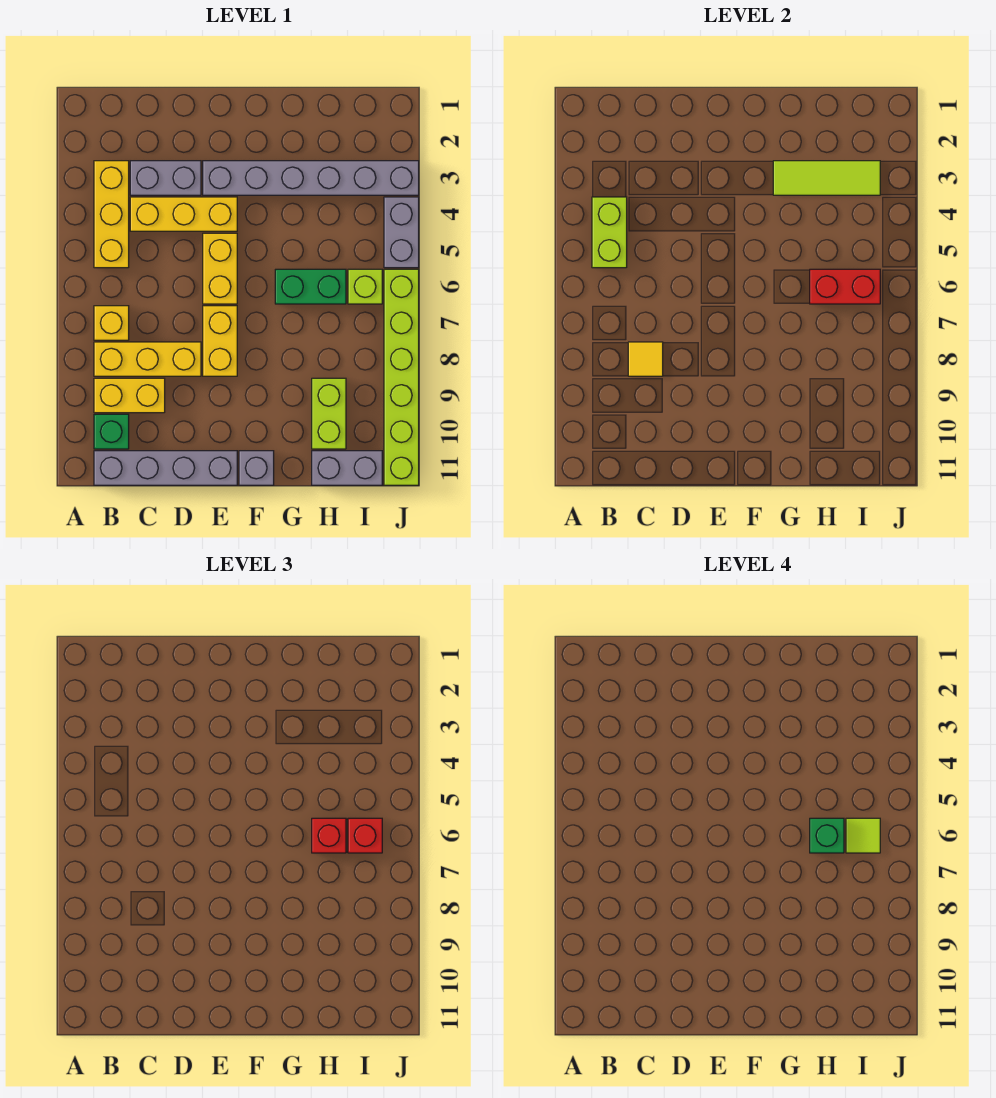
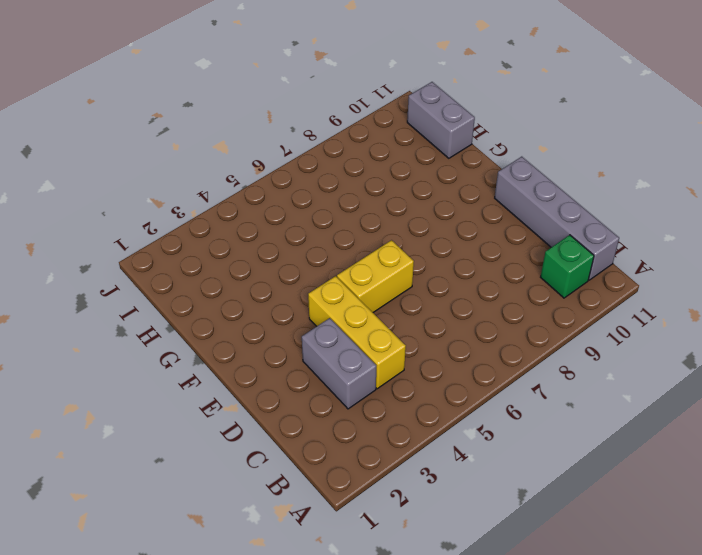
none -> yellow 1x3 brick [94,161,129,268]
none -> yellow 1x1 brick [94,306,129,340]
none -> yellow 1x3 brick [94,342,201,376]

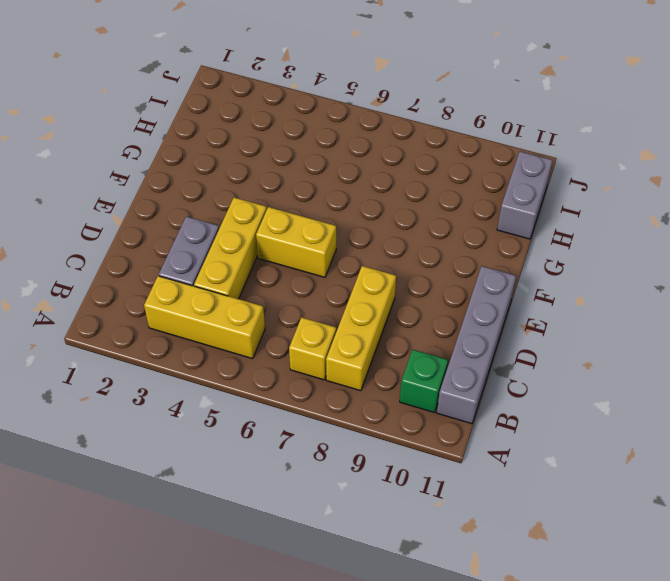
none -> yellow 1x2 brick [94,378,165,413]
none -> grey 1x6 brick [203,161,419,195]
none -> yellow 1x2 brick [203,306,237,376]

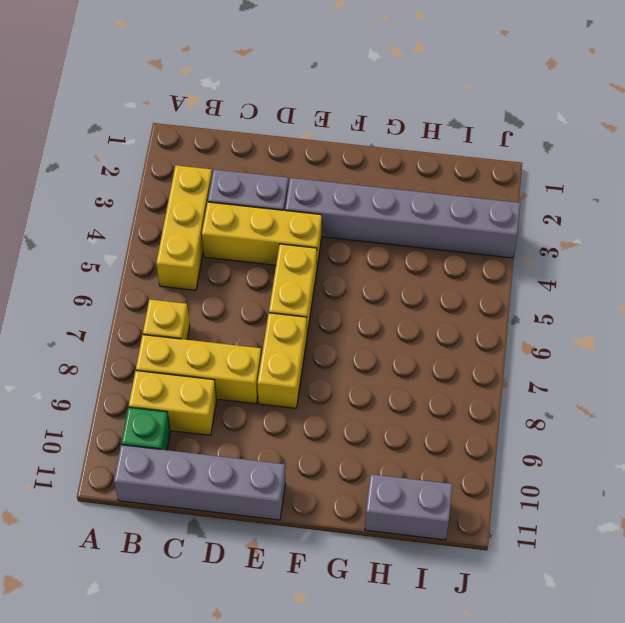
none -> grey 1x1 brick [239,451,274,485]
none -> green 1x2 brick [275,269,346,304]
none -> lime 1x2 brick [312,378,346,449]

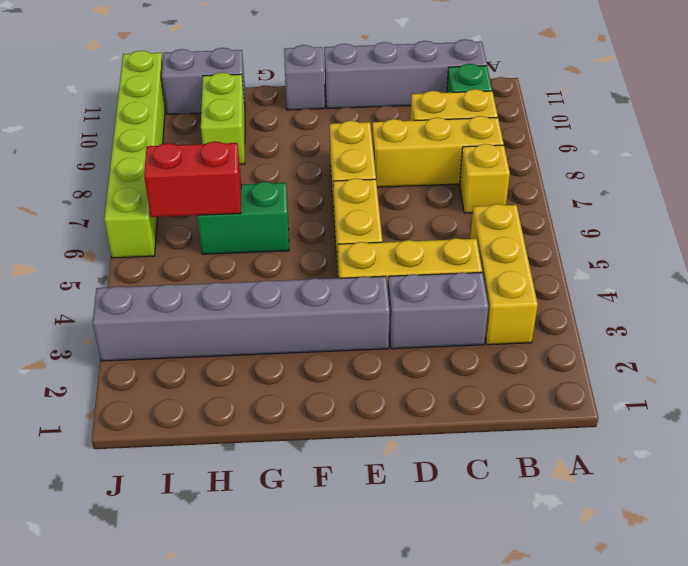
none -> lime 1x1 brick [348,269,382,304]
none -> grey 1x2 brick [384,197,419,268]
none -> lime 1x2 brick [592,197,627,268]

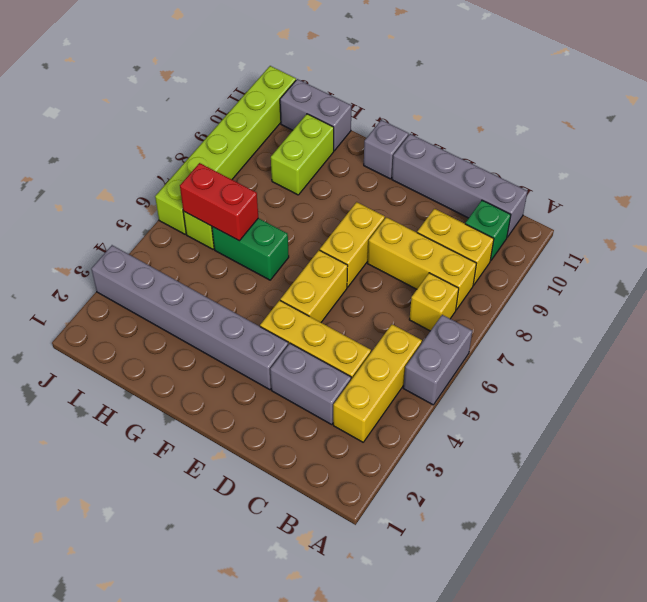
grey 1x2 brick [403,315,472,405] -> grey 1x2 brick moved to [384,197,419,268]
none -> lime 1x2 brick [592,197,627,268]
none -> yellow 1x1 tile [628,342,663,376]
none -> lime 1x3 tile [773,161,880,195]

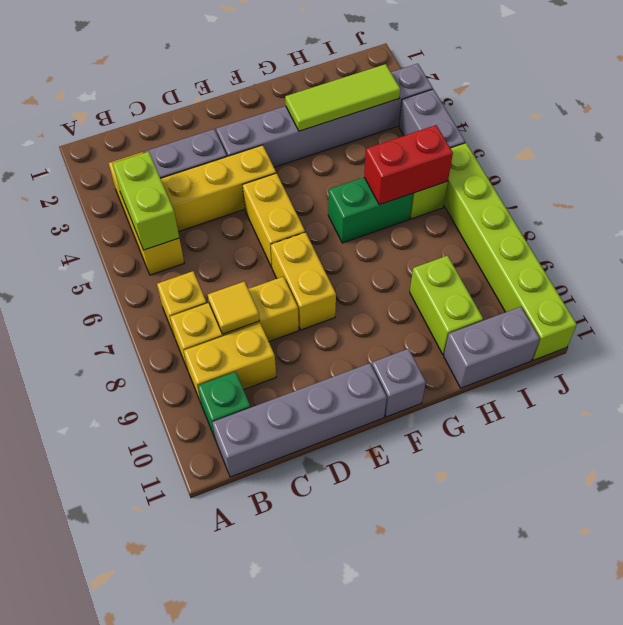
none -> red 1x1 brick [312,818,346,853]
none -> red 1x1 brick [348,818,382,853]
none -> green 1x1 brick [810,818,844,853]

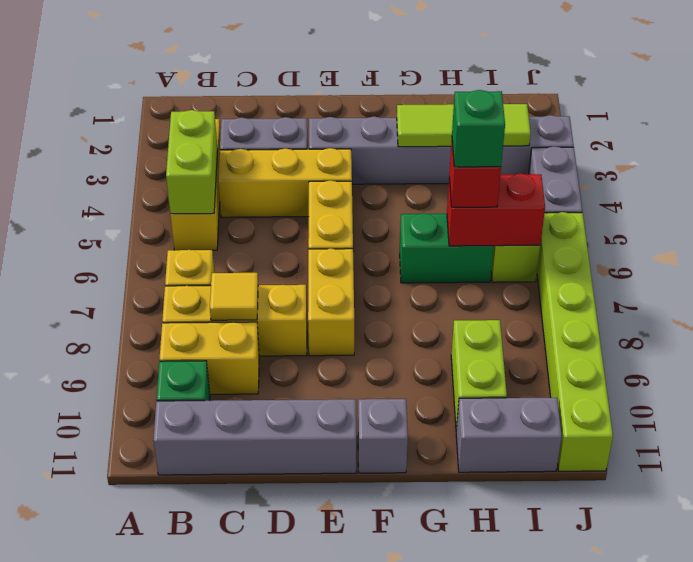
none -> red 1x1 brick [348,818,382,853]
none -> lime 1x1 tile [846,818,880,853]

